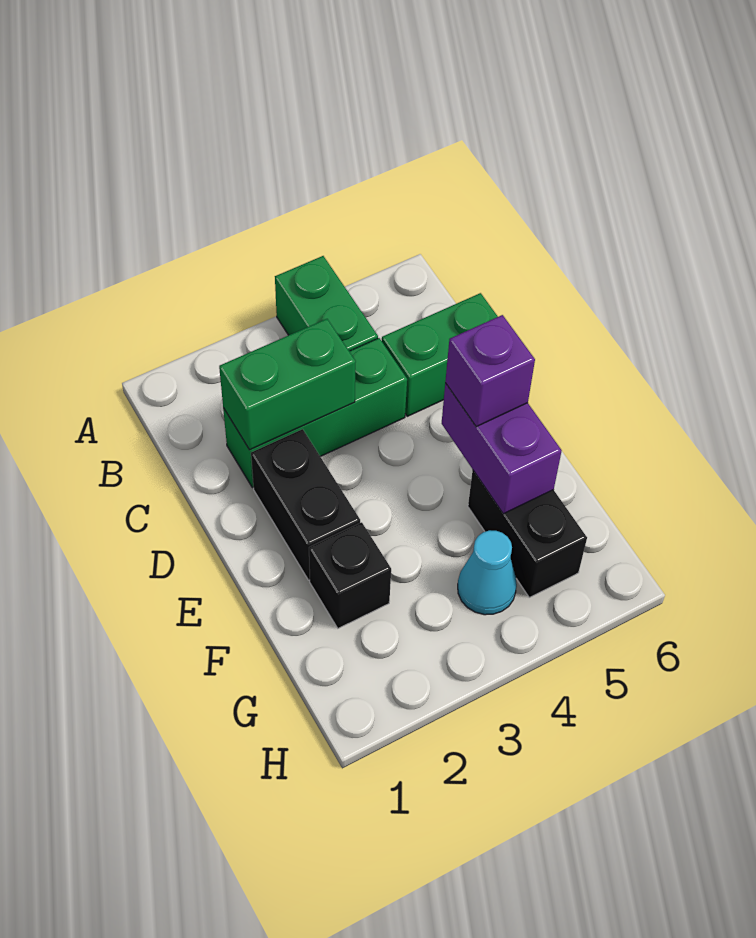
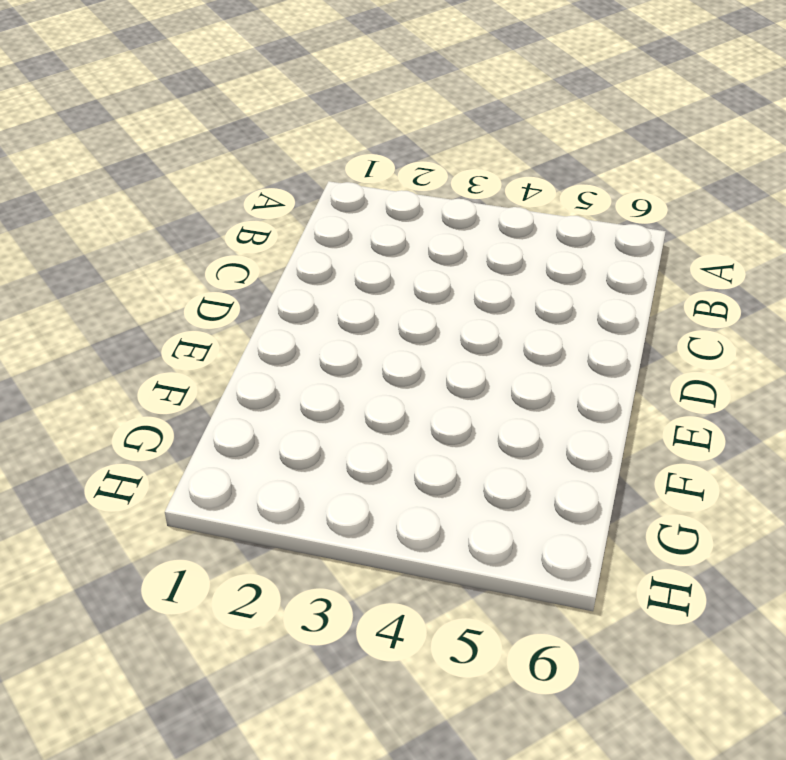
none -> green 1x2 brick [275,256,378,351]
none -> green 1x3 brick [223,338,407,488]

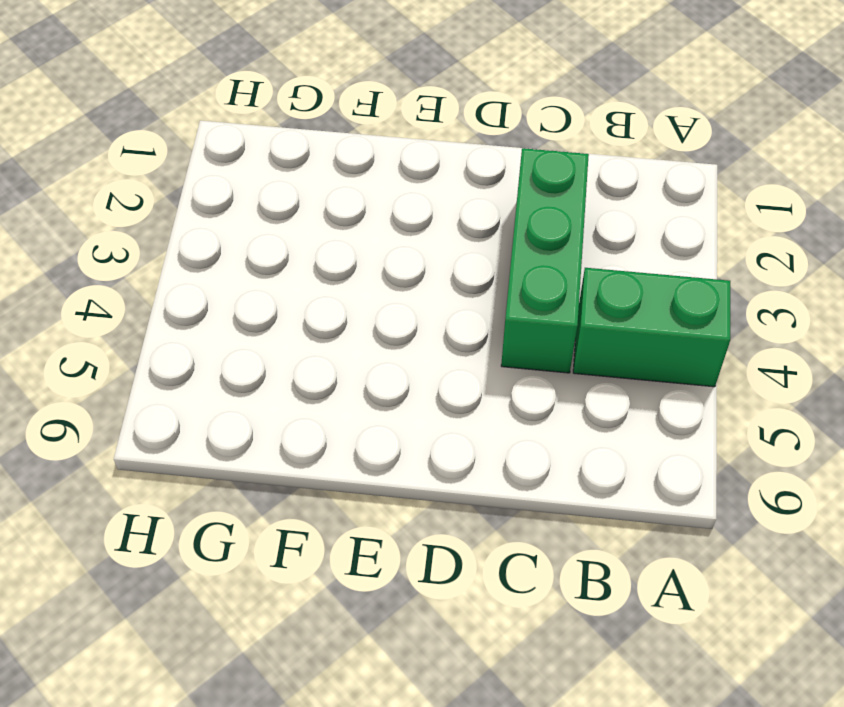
none -> green 1x2 brick [382,293,498,416]
none -> black 1x2 brick [251,429,360,580]

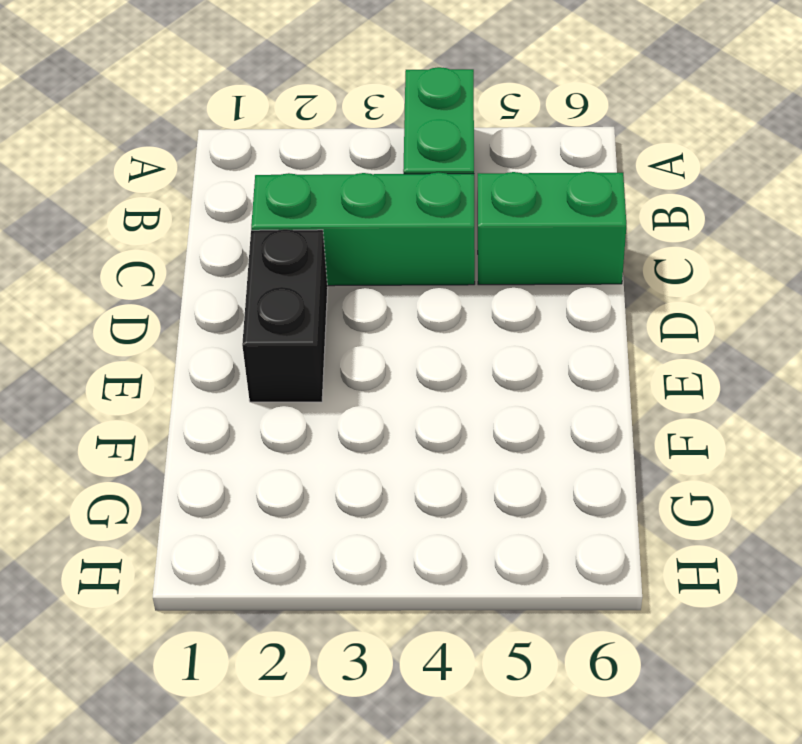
none -> black 1x1 brick [309,522,391,628]
none -> black 1x2 brick [468,470,587,597]

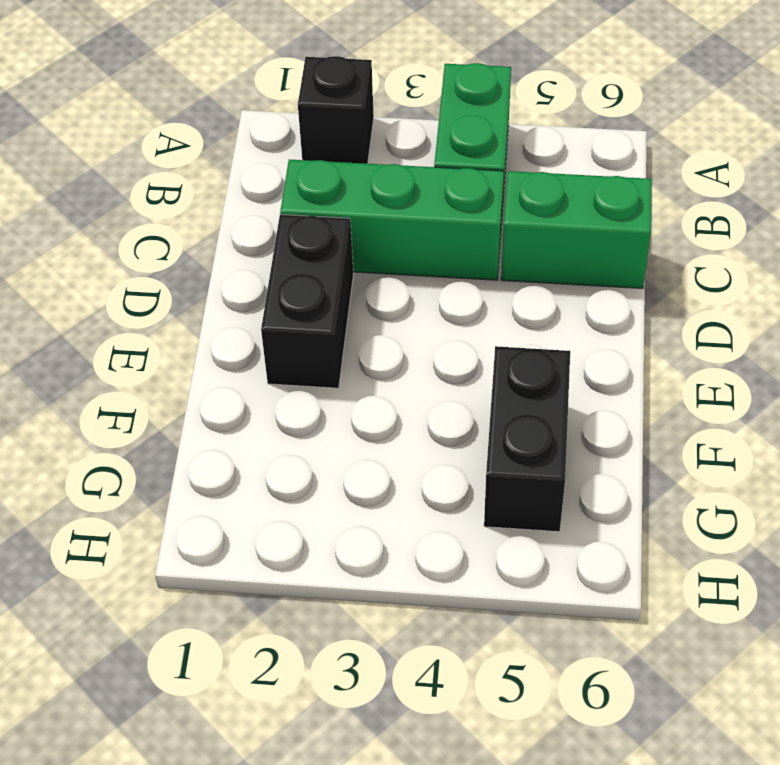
black 1x1 brick [298,56,374,164] -> black 1x1 brick moved to [309,522,391,628]
none -> cyan 1x1 cone [458,530,517,615]
none -> green 1x2 brick [219,319,356,450]

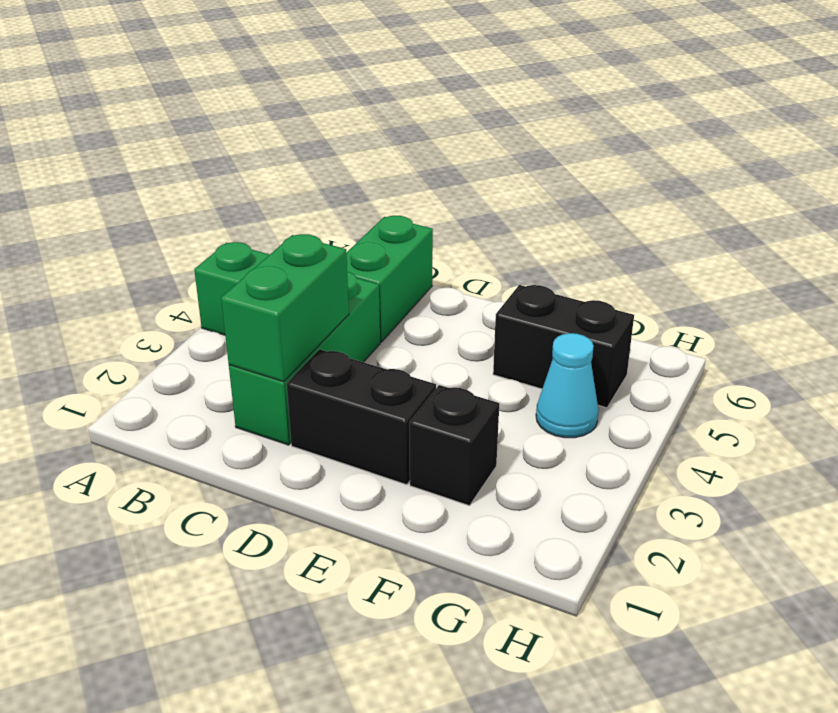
none -> purple 1x2 brick [442,383,562,514]
none -> purple 1x1 brick [445,315,535,427]

